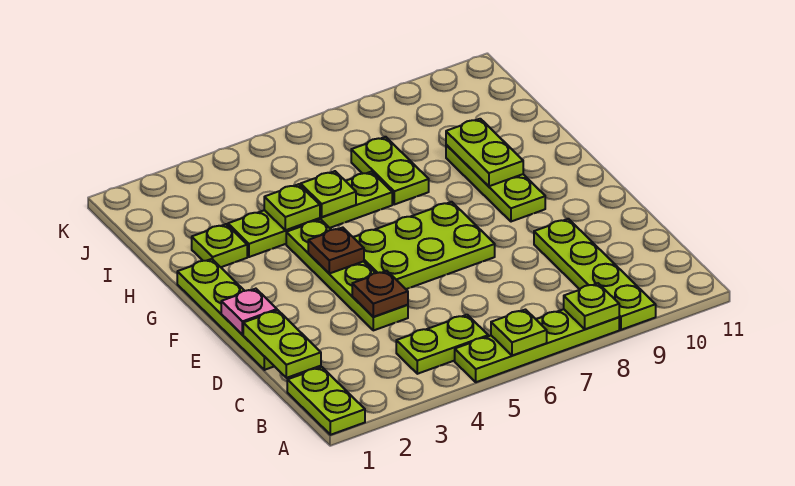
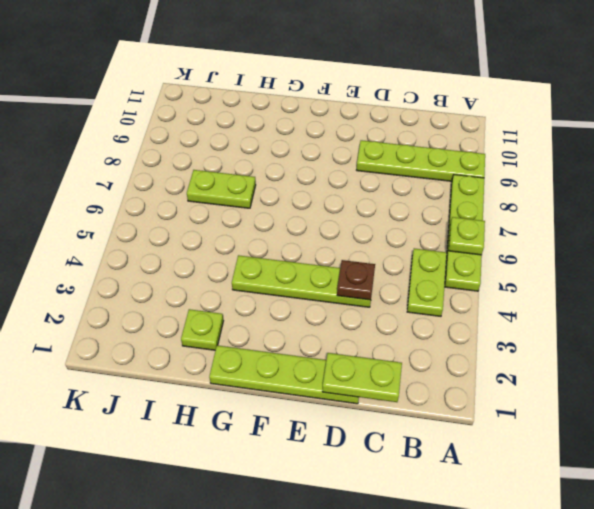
none -> lime 1x2 plate [287,367,365,435]
none -> lime 2x3 plate [353,202,495,289]
none -> lime 1x3 plate [446,145,545,222]

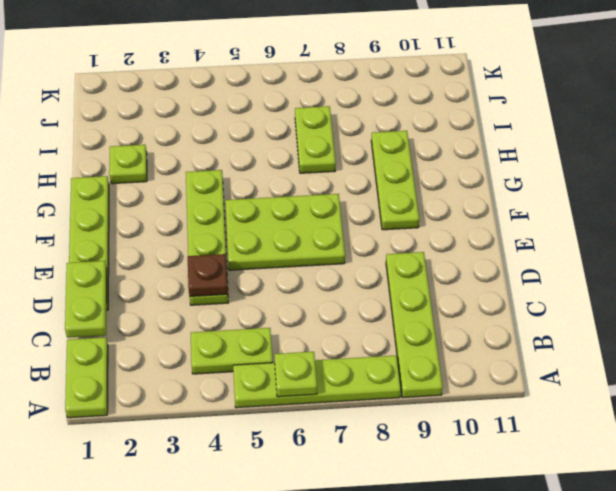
none -> lime 1x4 plate [228,172,392,257]
none -> lime 1x1 plate [564,283,619,329]
none -> pink 1x1 plate [221,289,277,335]

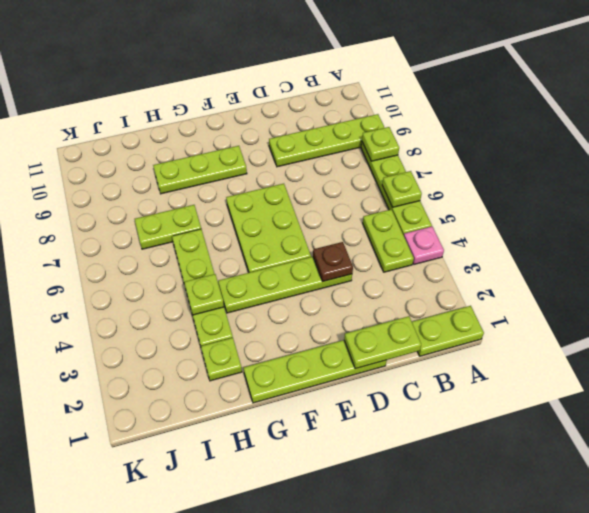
pink 1x1 plate [404,227,444,264] -> pink 1x1 plate moved to [221,289,277,335]
none -> brown 1x1 plate [308,228,364,274]
none -> lime 1x2 plate [446,119,523,186]
none -> lime 1x1 plate [301,171,356,217]

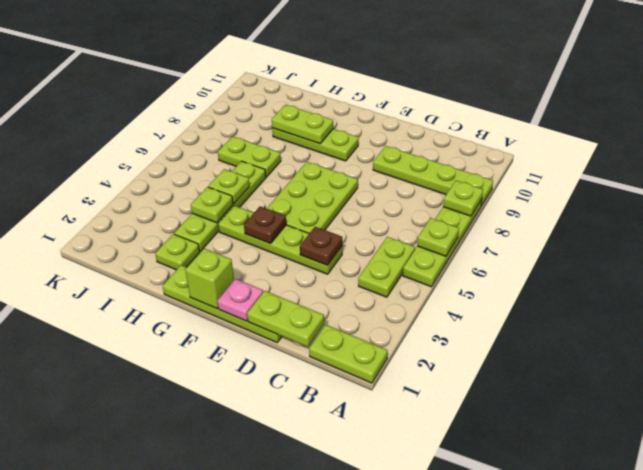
lime 1x1 brick [185,249,234,309] -> none

